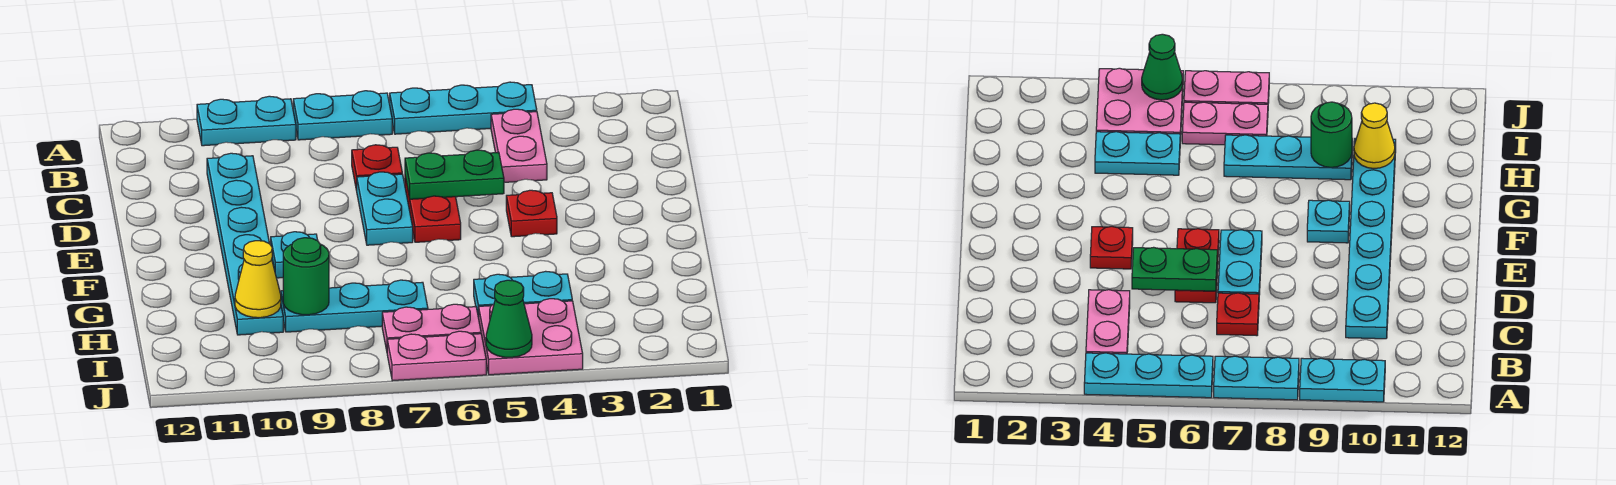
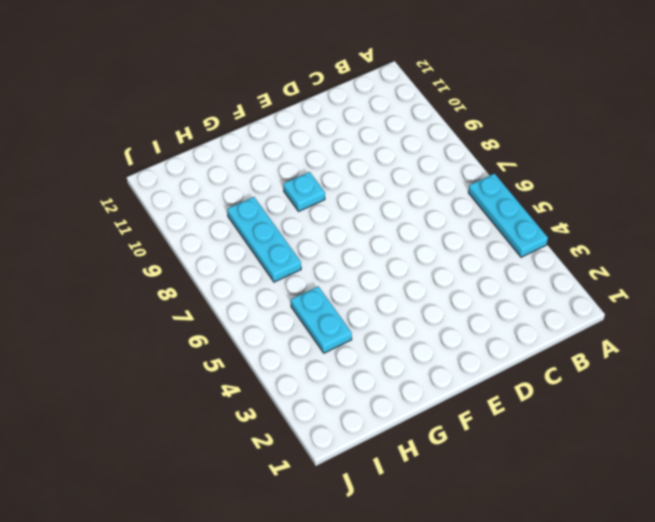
none -> cyan 1x2 plate [293,91,392,140]
none -> cyan 1x2 plate [197,96,296,146]
none -> pink 1x2 plate [491,109,547,182]

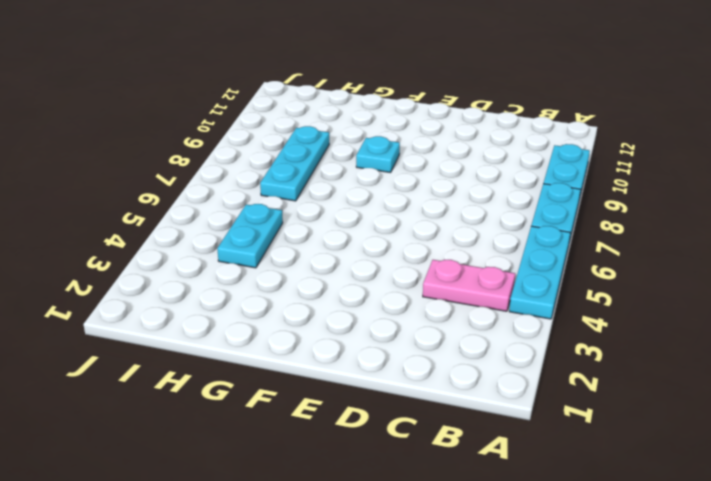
none -> red 1x1 plate [352,145,402,191]
none -> cyan 1x6 plate [207,153,283,335]
none -> red 1x2 plate [405,177,461,242]

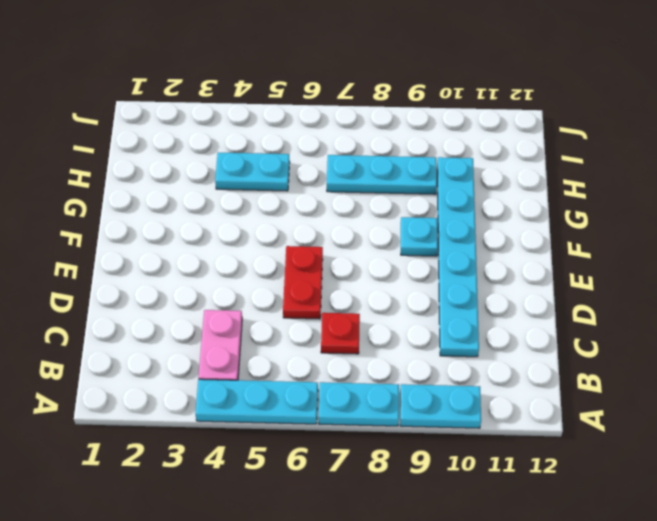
none -> cyan 1x2 plate [357,172,413,245]
none -> red 1x1 plate [506,190,557,237]
none -> pink 2x2 plate [479,299,583,375]

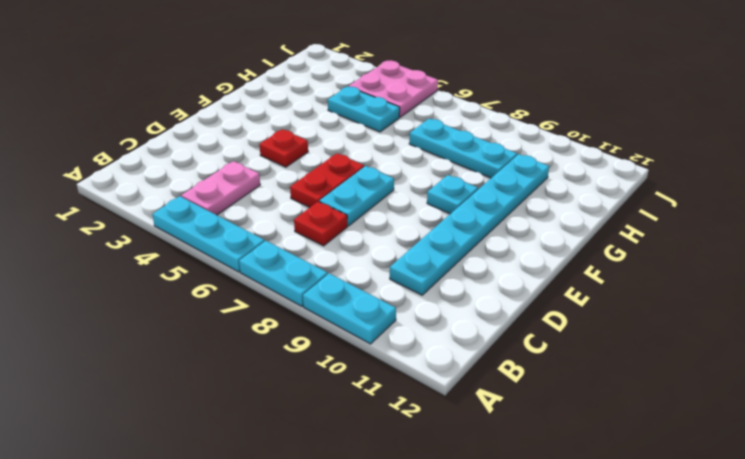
none -> pink 1x2 plate [382,304,481,350]
none -> pink 1x2 plate [387,331,486,381]
none -> green 1x2 plate [405,150,504,199]

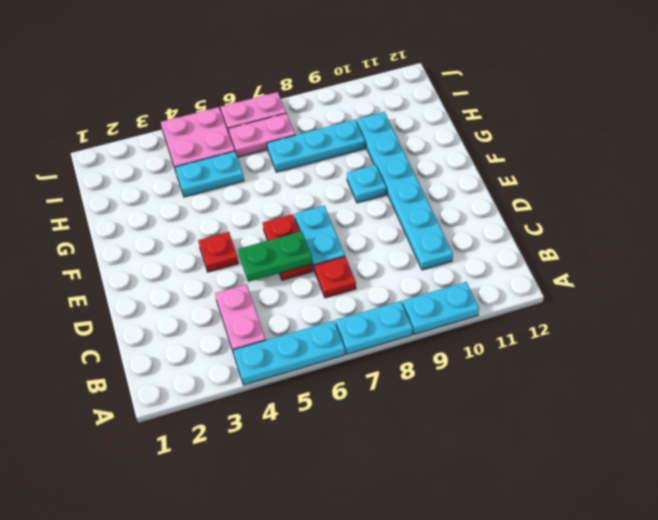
none -> green 1x1 round brick [283,238,329,315]
none -> yellow 1x1 cone [235,241,281,318]
none -> green 1x1 cone [486,280,532,357]

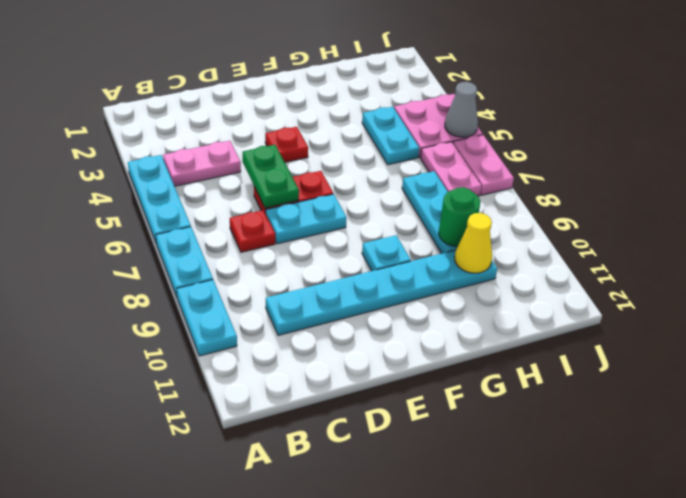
grey 1x1 cone [445,82,478,137] -> green 1x1 cone [486,280,532,357]

